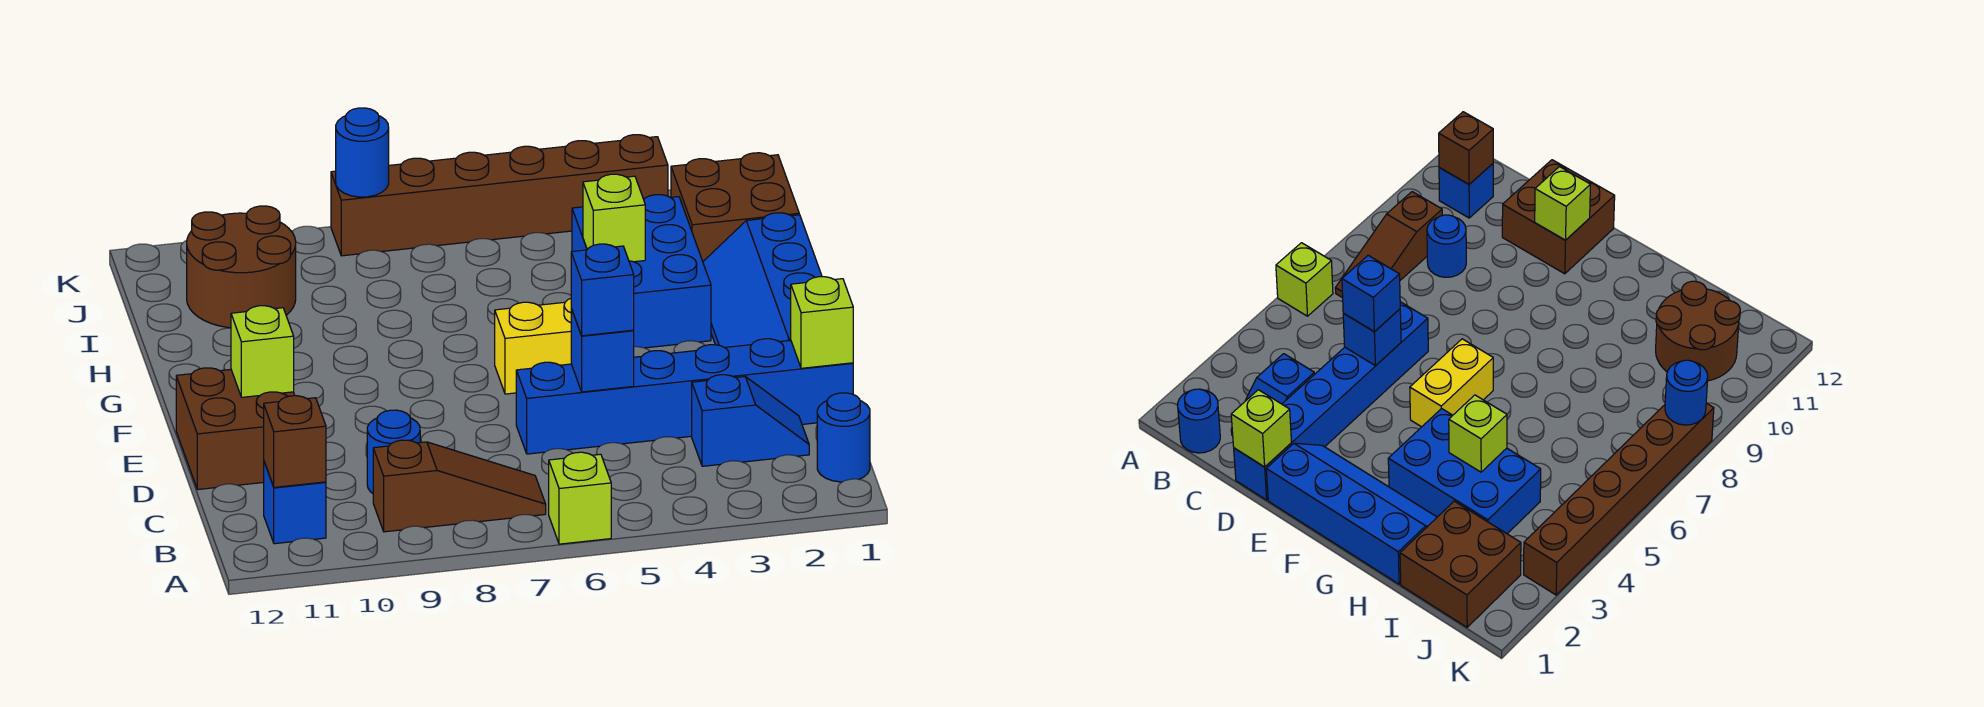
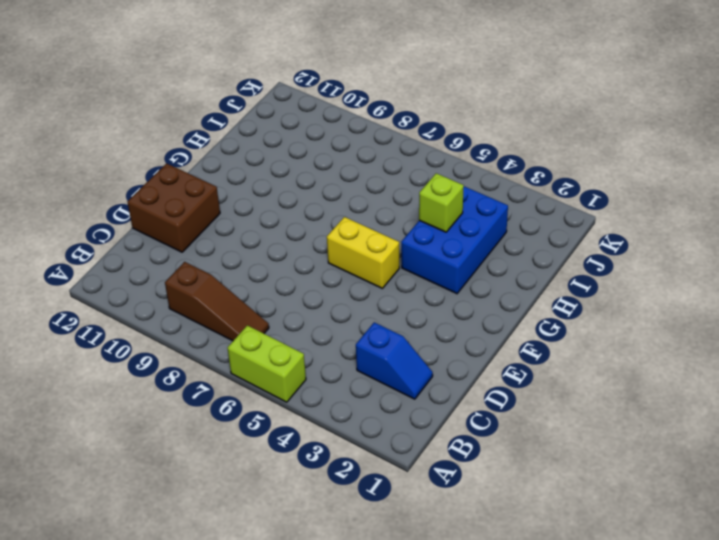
lime 1x2 brick [228,325,306,402] -> lime 1x1 brick [549,452,611,544]
none -> blue 1x1 round brick [817,393,870,482]
none -> blue 1x1 brick [264,462,326,544]
none -> blue 1x1 round brick [367,410,420,493]

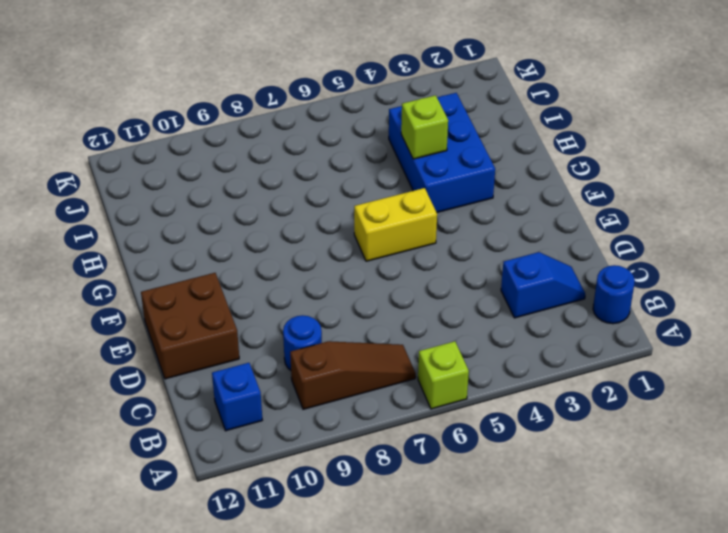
none -> blue 1x6 brick [516,339,853,454]
none -> blue 2x4 slope [703,213,822,348]
none -> brown 2x2 brick [671,153,799,261]

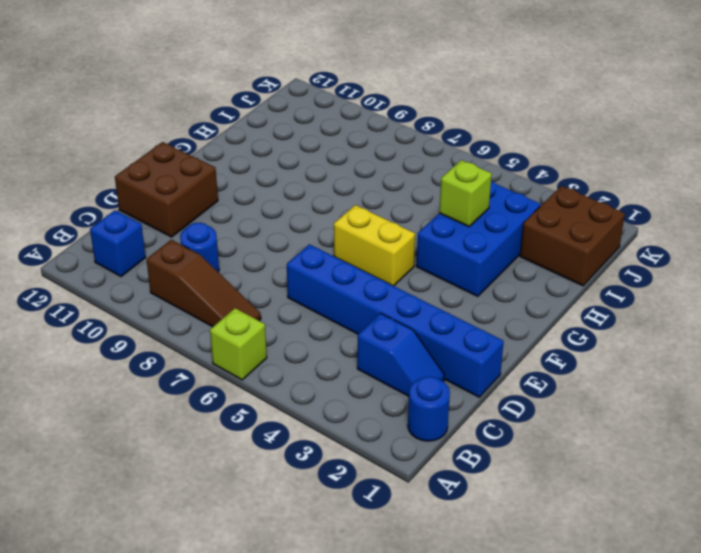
none -> blue 2x4 slope [703,213,822,348]
none -> brown 2x2 round brick [187,206,296,328]
none -> brown 1x6 brick [331,135,668,256]

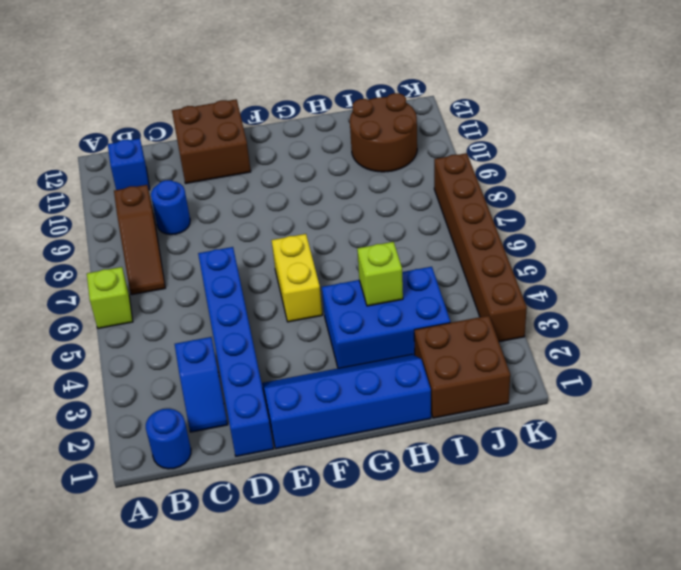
none -> brown 1x1 brick [264,396,326,487]
none -> lime 1x1 brick [791,277,853,368]
none -> blue 1x1 brick [571,309,634,392]

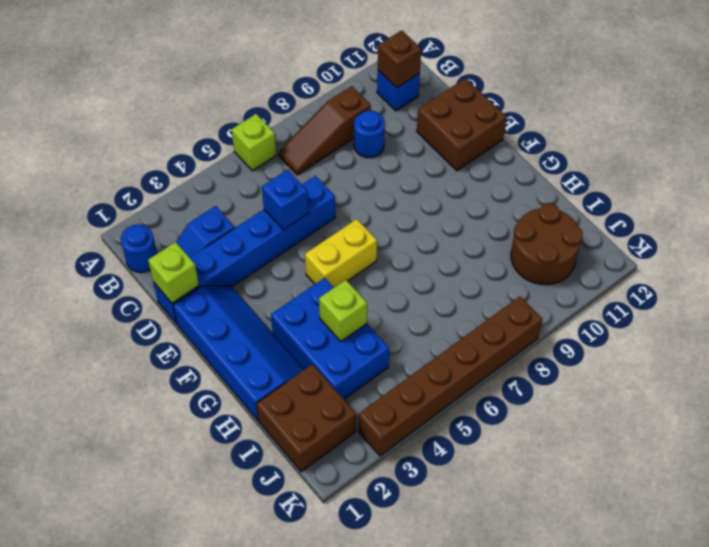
none -> lime 1x1 brick [231,306,294,397]
none -> blue 1x1 round brick [336,108,389,197]
none -> blue 1x1 brick [571,244,634,336]

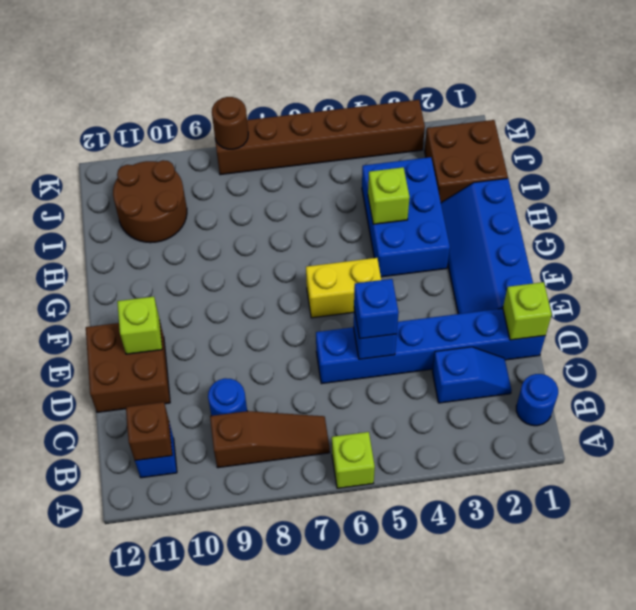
brown 1x1 round brick [212,97,248,149] -> blue 1x1 round brick [336,108,389,197]

